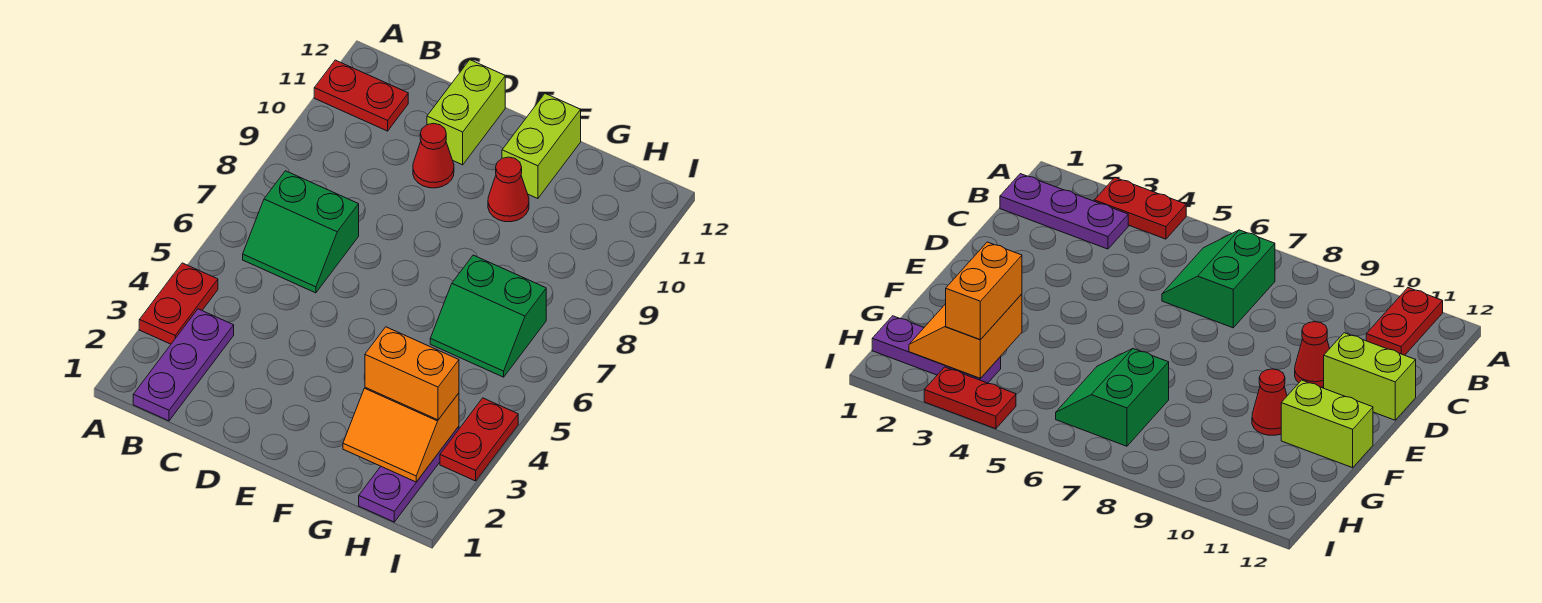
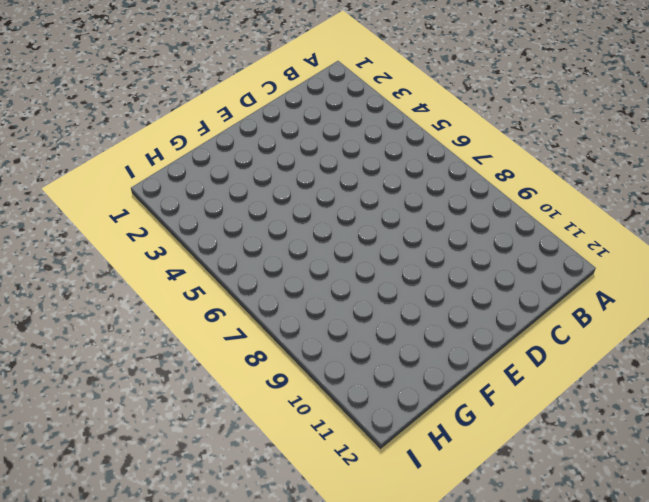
none -> red 1x2 plate [139,263,218,344]
none -> red 1x2 plate [314,60,408,131]
none -> purple 1x3 plate [133,309,234,421]

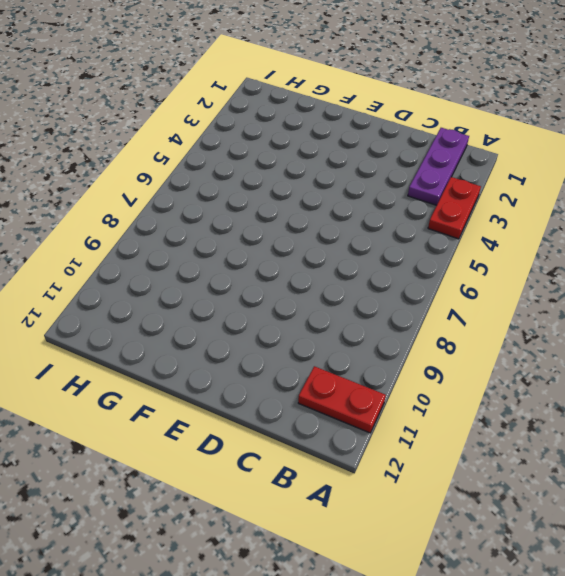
none -> green 2x2 slope [243,171,359,293]
none -> red 1x1 cone [413,123,454,188]
none -> lime 1x2 brick [427,60,505,165]

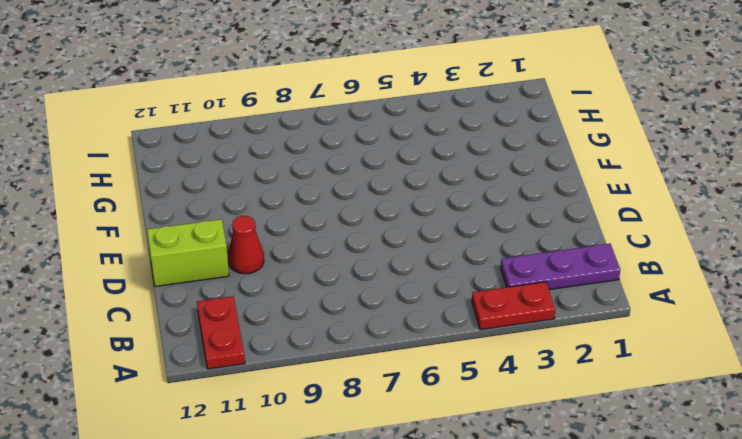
none -> green 2x2 slope [243,171,359,293]
none -> red 1x1 cone [488,157,529,222]
none -> lime 1x2 brick [502,94,581,199]

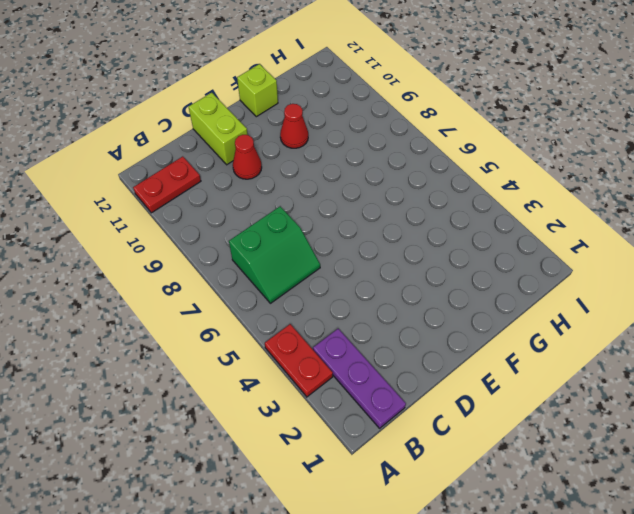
lime 1x1 brick [237,64,278,117] -> lime 1x2 brick [502,94,581,199]
none -> green 2x2 slope [430,255,546,377]
none -> purple 1x3 plate [359,426,459,522]
none -> red 1x2 plate [440,398,518,481]

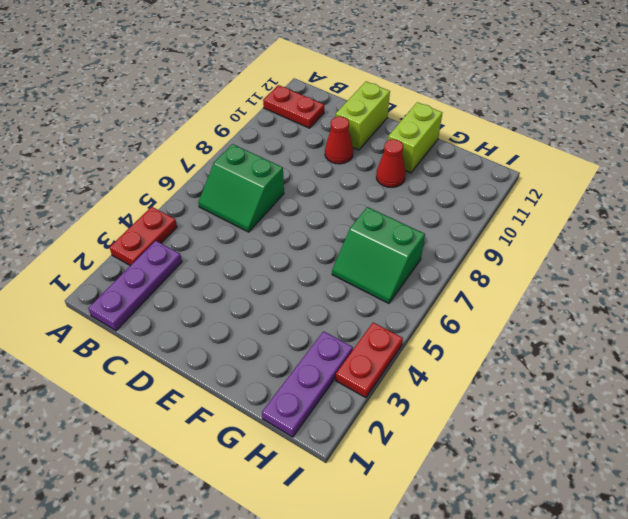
none -> orange 2x2 slope [343,387,459,482]
none -> orange 1x2 brick [365,327,459,420]

